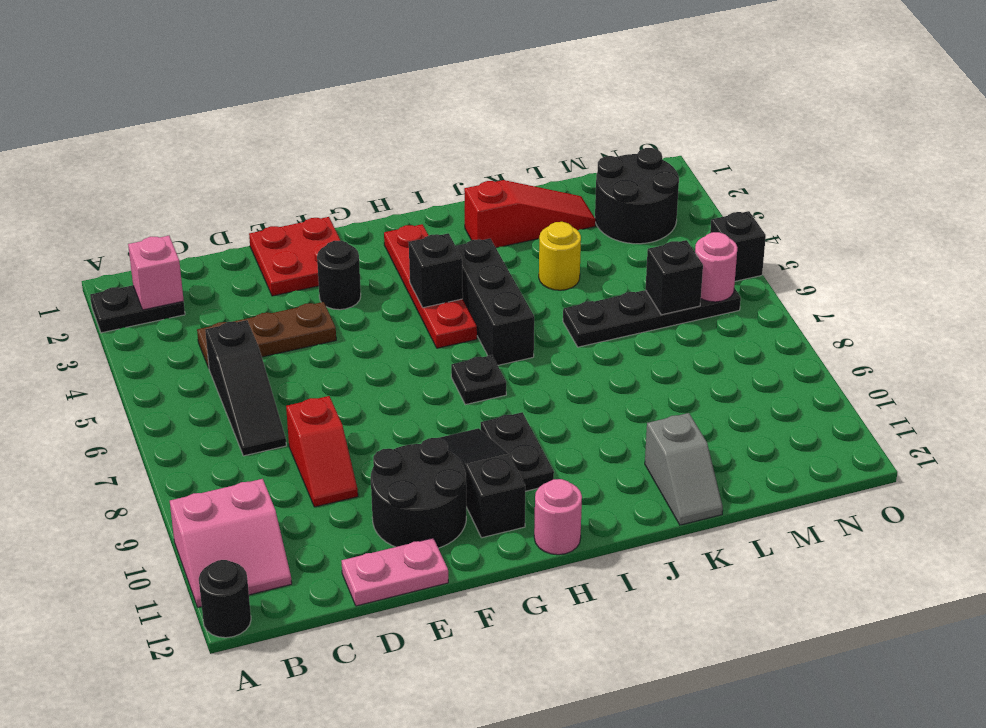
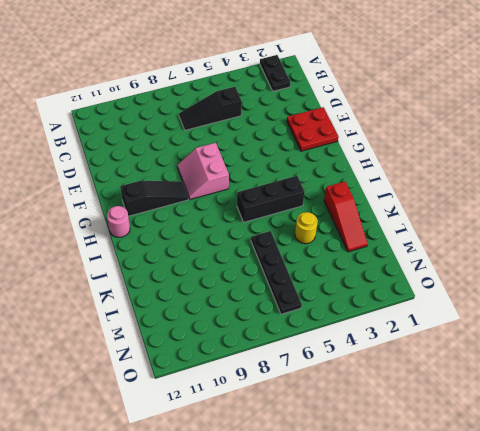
pink 2x2 slope [177,143,229,199] -> pink 2x2 slope moved to [170,479,292,607]
none -> black 1x1 round brick [199,560,251,638]
none -> brown 1x3 plate [197,302,336,368]
none -> red 1x2 slope [286,396,358,507]

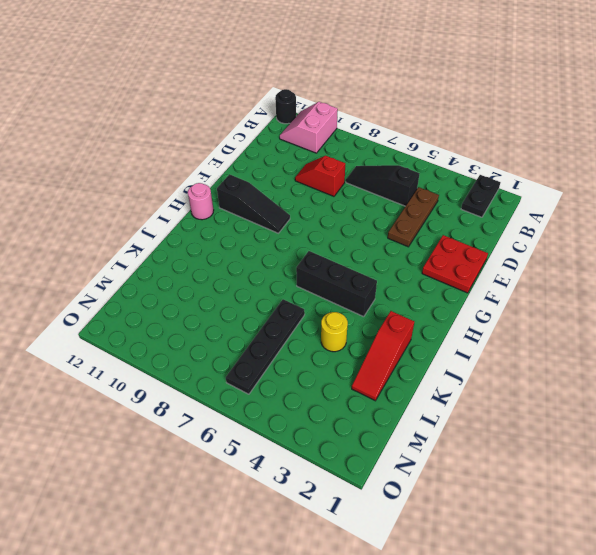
none -> pink 1x2 plate [342,538,448,606]
none -> black 2x2 round brick [371,438,466,548]
none -> black 1x1 round brick [317,240,361,310]

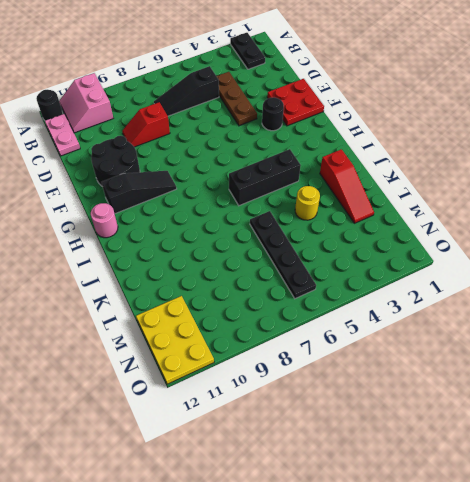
pink 1x2 plate [45,114,80,156] -> pink 1x2 plate moved to [342,538,448,606]
yellow 2x3 plate [136,296,214,384] -> none
none -> red 1x4 plate [384,224,477,348]
none -> black 1x1 plate [451,355,506,405]
none -> black 1x2 plate [481,412,554,491]

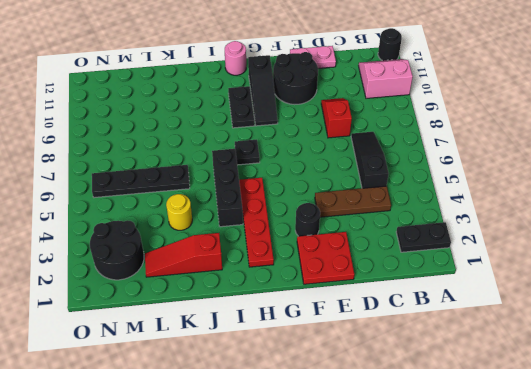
none -> grey 1x2 slope [645,413,723,525]
none -> black 1x1 brick [710,211,766,281]
none -> pink 1x1 brick [128,236,184,310]

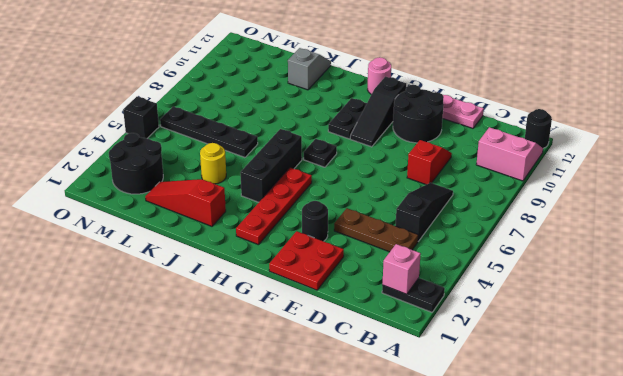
none -> black 1x1 brick [409,233,463,308]
none -> black 1x1 brick [645,240,703,315]
none -> pink 1x1 round brick [695,232,738,302]

